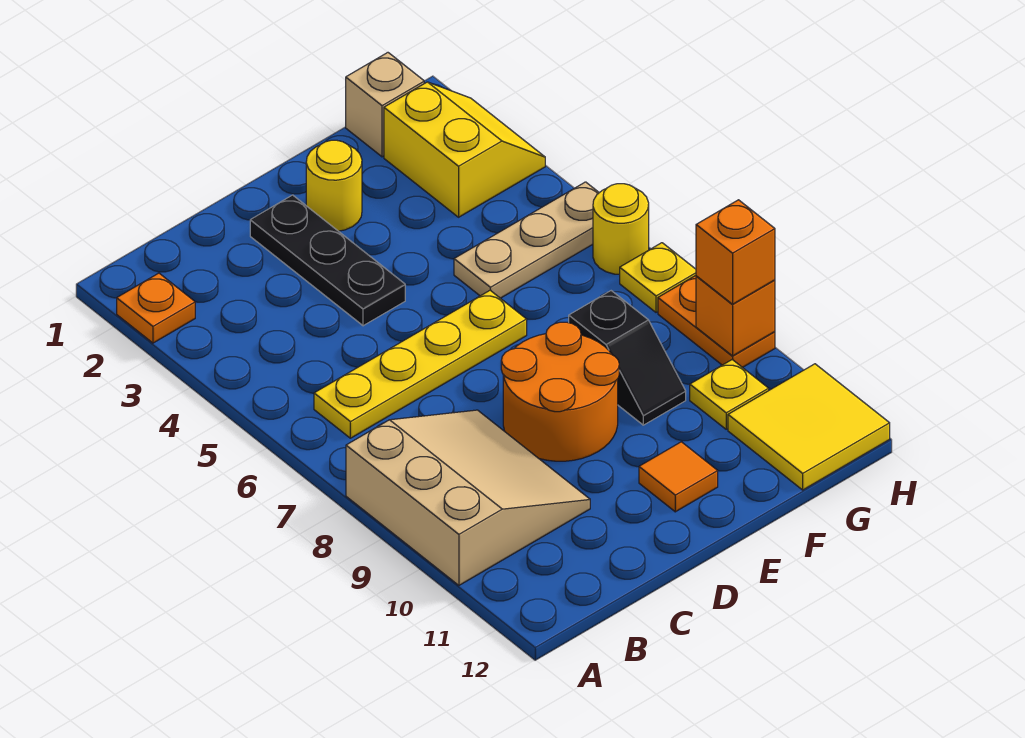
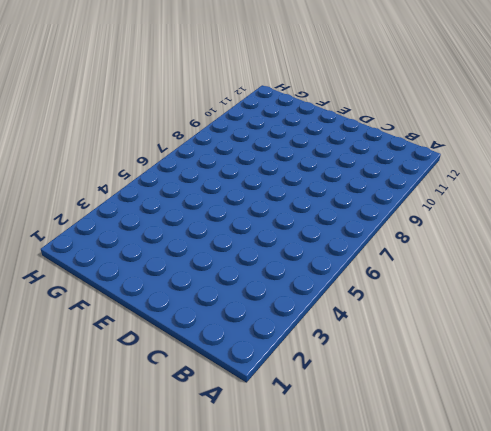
none -> orange 1x1 plate [117,273,195,343]
none -> tan 3x3 slope [346,410,590,585]
none -> yellow 1x4 plate [314,290,527,438]

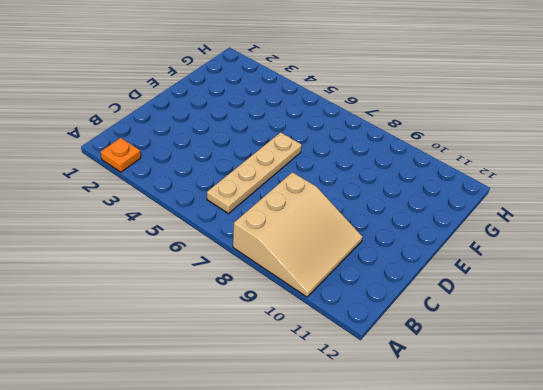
tan 3x3 slope [233,172,363,297] -> tan 3x3 slope turned to [346,410,590,585]
tan 1x4 plate [207,132,302,214] -> yellow 1x4 plate [314,290,527,438]
none -> black 1x3 plate [250,195,405,326]
none -> orange 2x2 round brick [501,322,619,461]
none -> yellow 1x1 round brick [306,140,362,231]

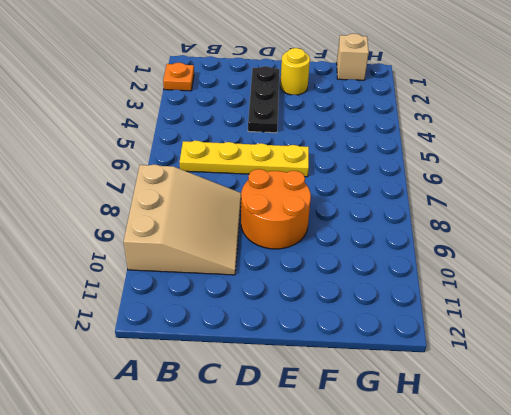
none -> orange 1x1 tile [639,442,718,512]
none -> tan 1x3 plate [454,182,599,298]
none -> black 1x2 slope [569,291,686,425]

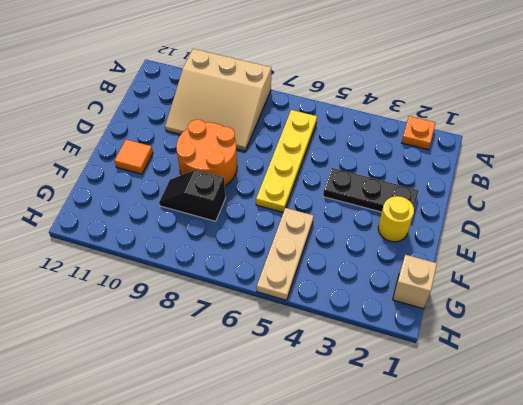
none -> yellow 2x2 slope [384,82,545,217]
none -> yellow 1x1 plate [690,360,769,429]
none -> yellow 2x2 tile [728,364,890,490]

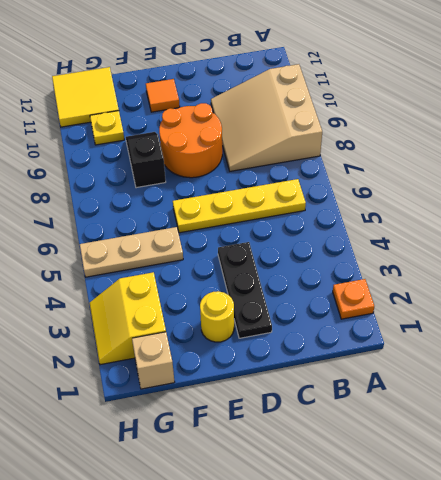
none -> yellow 1x1 round brick [593,184,649,274]
none -> yellow 1x1 plate [620,243,696,312]
none -> orange 1x2 plate [658,276,775,368]

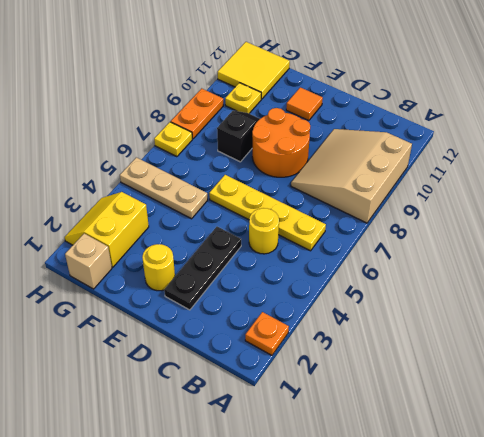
yellow 1x1 round brick [249,208,279,254] -> yellow 1x1 round brick moved to [593,184,649,274]
none -> orange 1x1 brick [696,276,775,356]
none -> orange 1x1 brick [696,200,775,304]

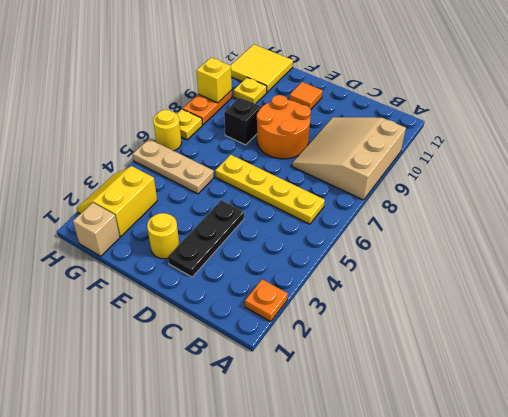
yellow 1x1 brick [196,57,232,103] -> orange 1x1 brick [696,276,775,356]
none -> orange 1x1 brick [696,200,775,304]

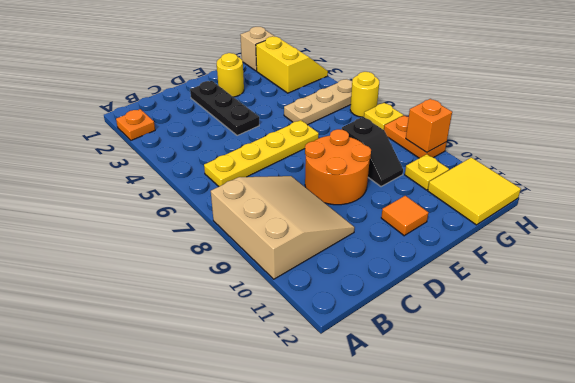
none -> orange 1x1 brick [696,200,775,304]

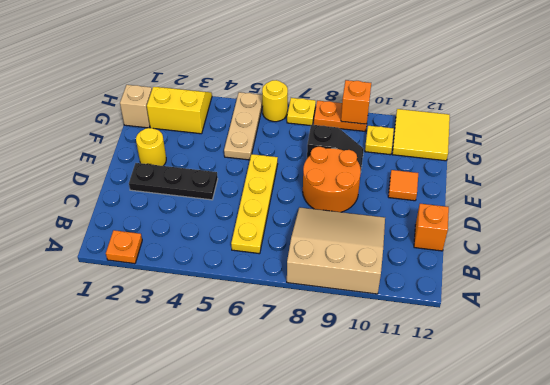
orange 1x1 brick [414,204,449,251] -> orange 1x1 brick moved to [696,200,775,304]

